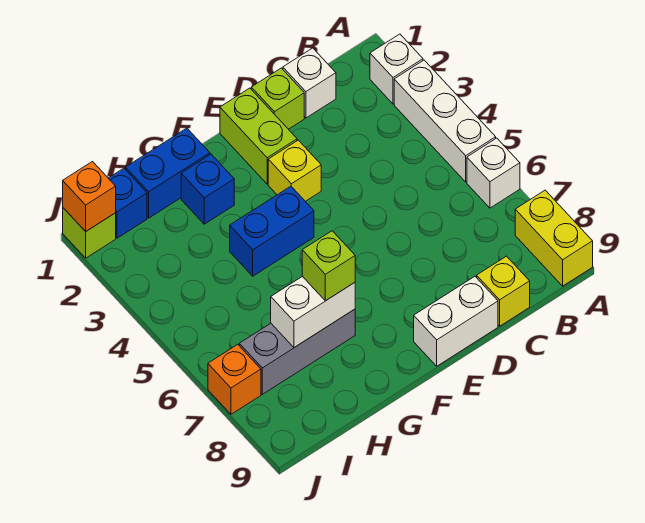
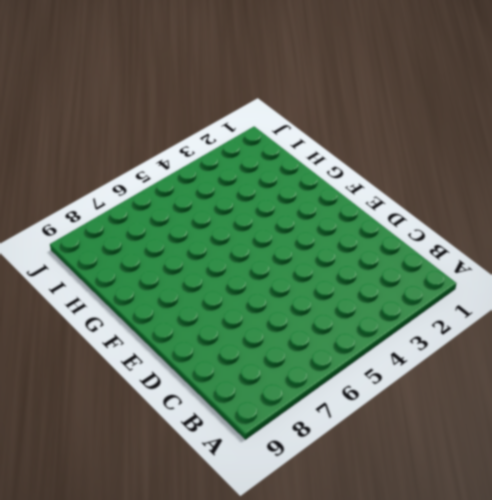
none -> white 1x1 brick [370,34,423,104]
none -> white 1x3 brick [394,60,496,182]
none -> white 1x1 brick [467,138,520,208]

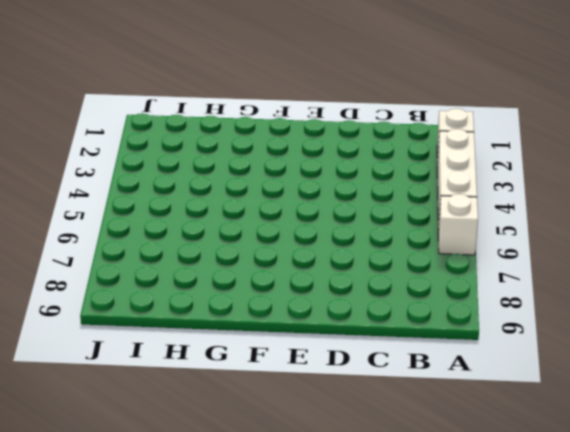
none -> yellow 1x2 brick [515,190,593,286]
none -> white 1x1 brick [283,48,336,118]
none -> yellow 1x1 brick [477,256,530,326]

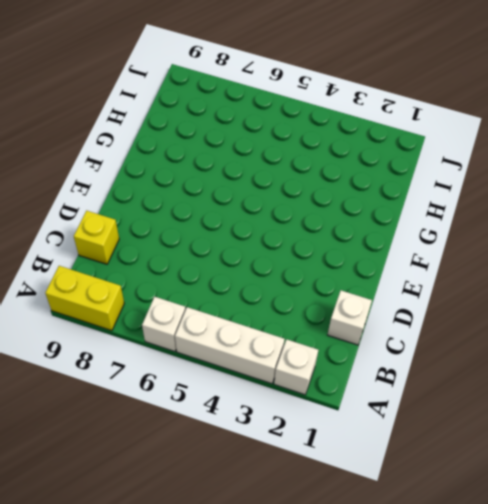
none -> lime 1x1 brick [251,68,304,129]
none -> white 1x2 brick [414,277,498,366]
none -> lime 1x2 brick [220,88,297,184]

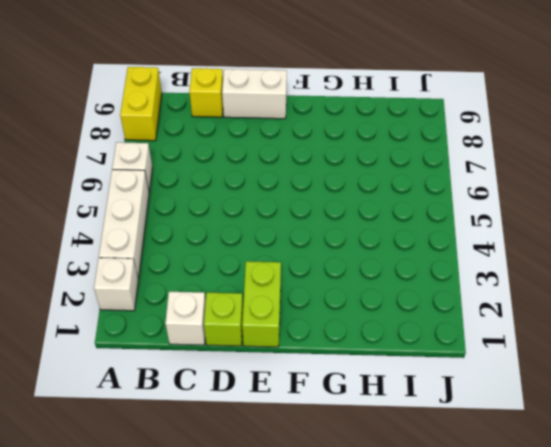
none -> yellow 1x1 brick [268,140,321,201]
none -> blue 1x2 brick [230,186,314,276]
none -> blue 1x2 brick [126,128,210,218]

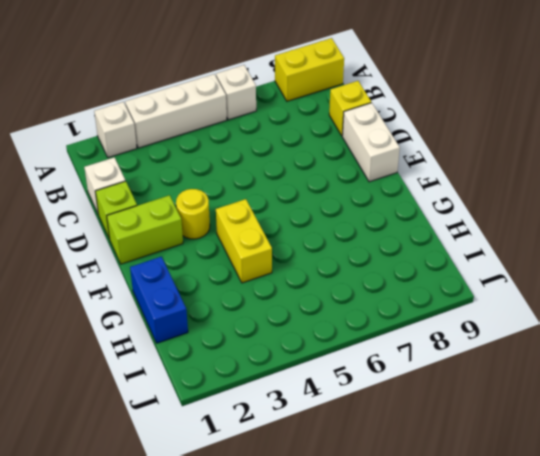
yellow 1x1 round brick [176,189,210,239] -> yellow 1x1 brick [268,140,321,201]
yellow 1x2 brick [216,199,272,283] -> blue 1x2 brick [230,186,314,276]
none -> blue 1x1 brick [181,154,234,224]
none -> grey 1x3 brick [239,309,355,394]
none -> blue 1x1 brick [109,168,147,238]

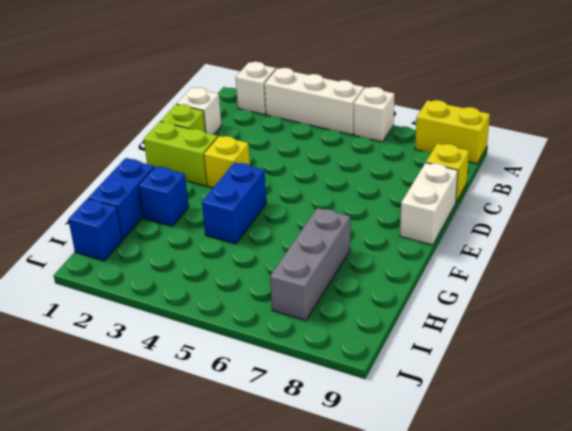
none -> lime 1x1 brick [63,208,116,258]
none -> orange 1x1 brick [208,344,261,414]
none -> white 1x2 brick [271,276,355,348]

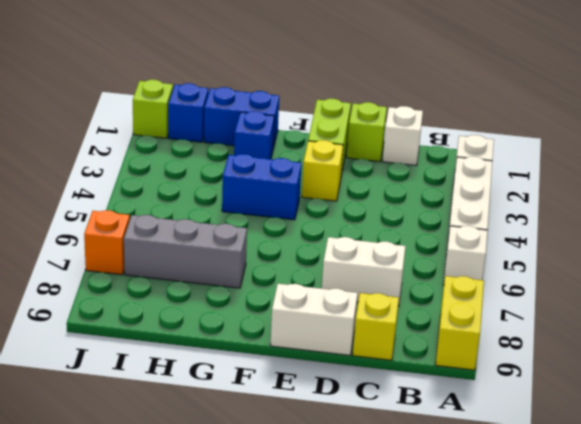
white 1x2 brick [322,237,406,306] -> white 1x2 brick moved to [271,276,355,348]
none -> orange 1x1 brick [63,162,116,232]
none -> lime 1x1 brick [302,231,355,301]

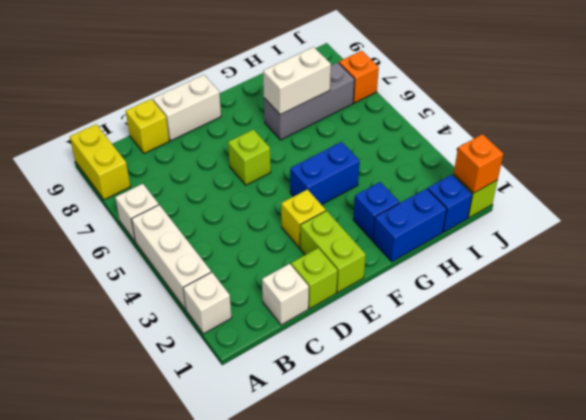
lime 1x1 brick [228,130,271,185] -> lime 1x1 brick moved to [302,231,355,301]

